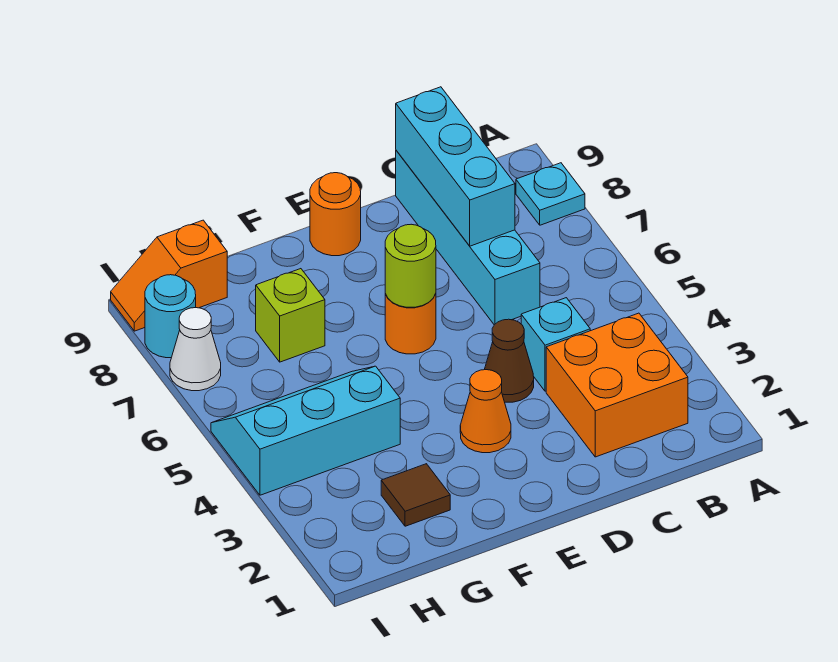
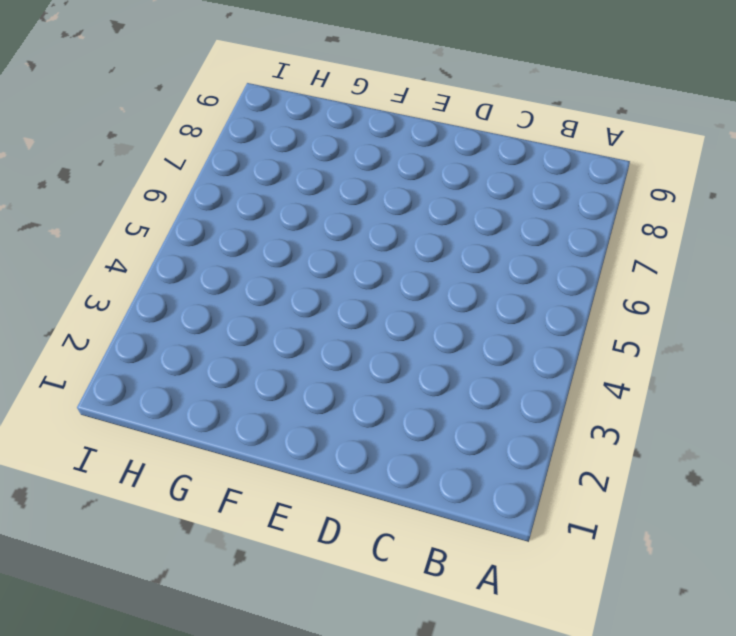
none -> cyan 1x1 plate [516,163,585,225]
none -> orange 2x2 brick [546,313,688,457]
none -> cyan 1x1 brick [521,298,590,391]

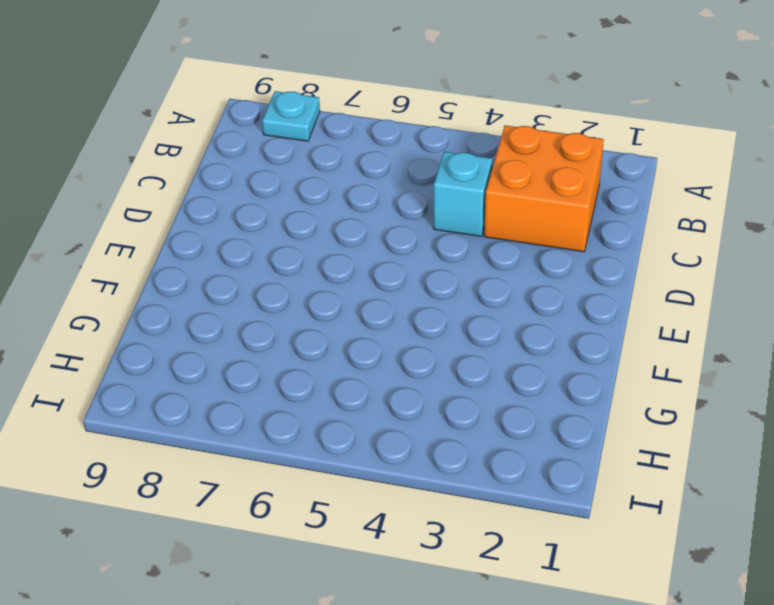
none -> cyan 1x4 brick [396,151,540,325]
none -> brown 1x1 cone [484,319,534,402]
none -> orange 1x1 cone [460,370,511,453]

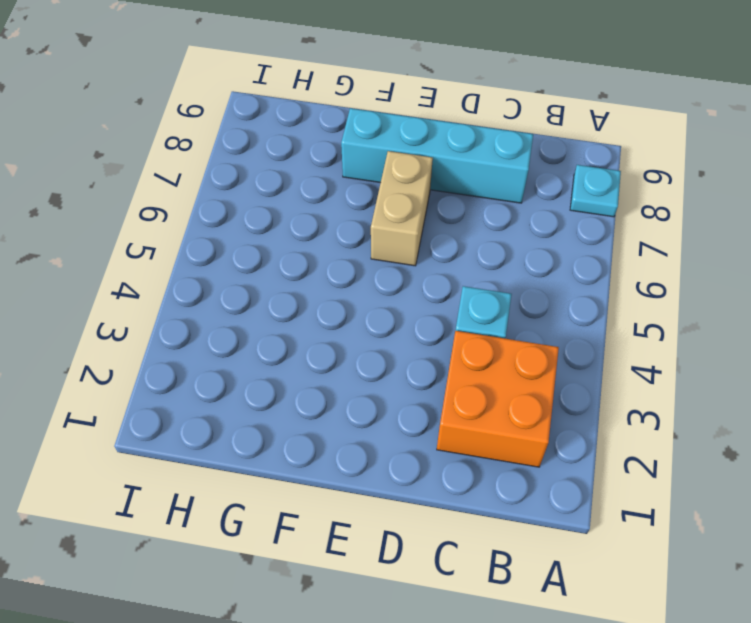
cyan 1x4 brick [341,108,533,203] -> cyan 1x4 brick turned to [396,151,540,325]
tan 1x2 brick [371,151,433,266] -> orange 1x1 round brick [385,293,436,354]
none -> brown 1x1 cone [484,319,534,402]
none -> orange 1x1 cone [460,370,511,453]
none -> orange 1x1 round brick [310,173,361,256]

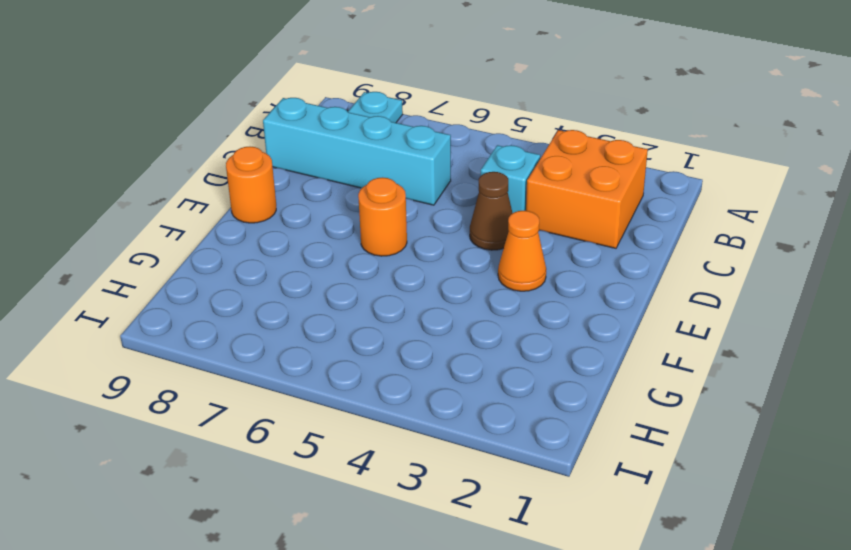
none -> brown 1x1 tile [381,464,450,526]
none -> cyan 2x3 slope [211,366,400,495]
none -> lime 1x1 brick [256,269,325,362]

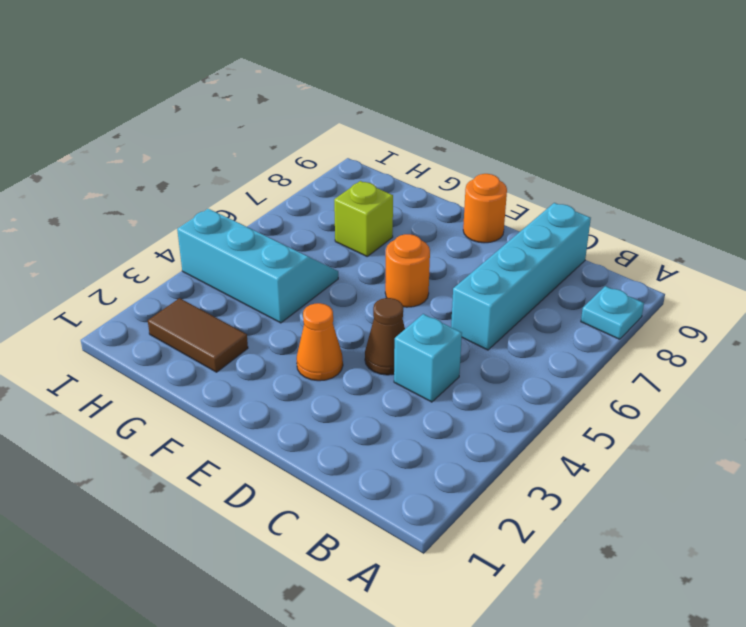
brown 1x2 tile [148,298,248,372] -> brown 1x1 tile [381,464,450,526]
none -> orange 2x2 brick [546,313,688,457]
none -> orange 1x2 slope [111,220,227,331]
none -> white 1x1 cone [170,308,221,391]

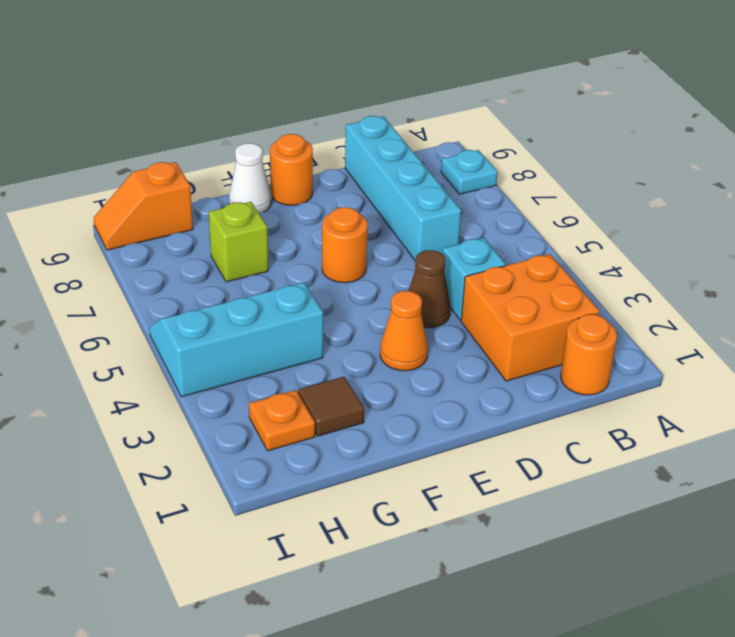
orange 1x1 round brick [561,314,617,395] -> none
white 1x1 cone [229,143,272,213] -> white 1x1 cone moved to [170,308,221,391]
orange 1x1 plate [249,390,315,451] -> none
none -> cyan 1x1 round brick [145,275,196,358]
none -> cyan 1x3 brick [396,87,515,246]
none -> lime 1x1 round brick [385,224,436,307]

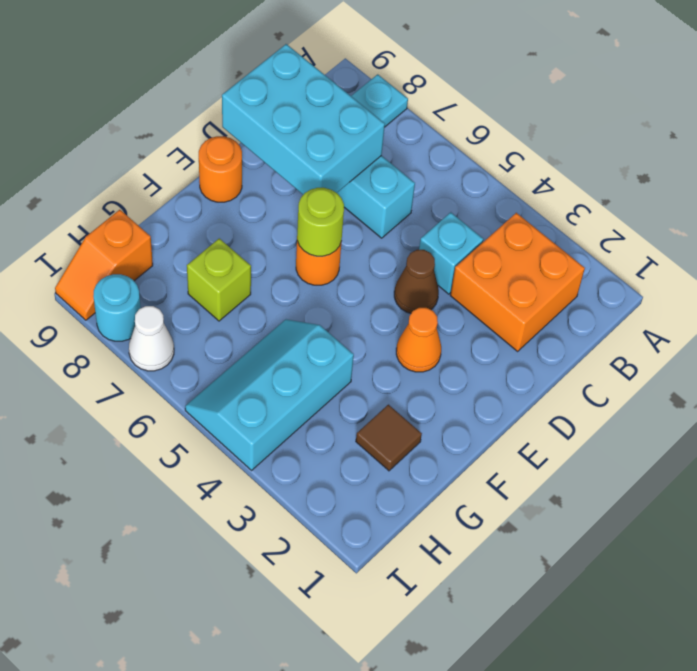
cyan 2x3 brick [222,44,385,195] -> cyan 1x3 brick [396,87,515,246]

